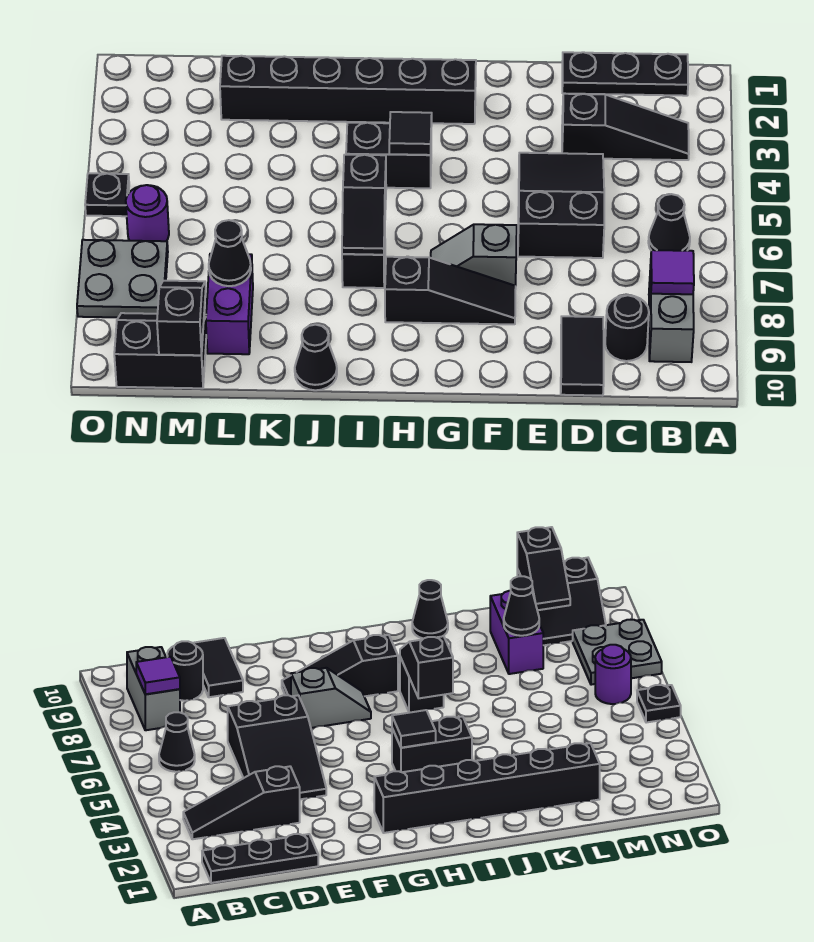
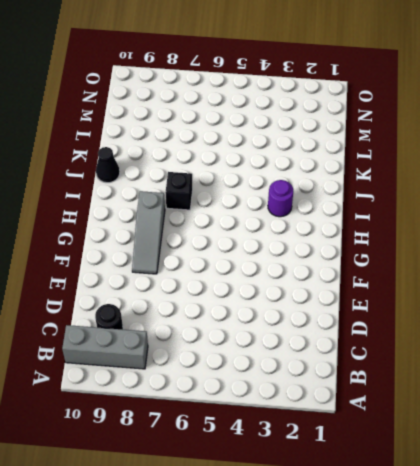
grey 1x3 brick [62,325,148,369] -> grey 1x2 brick [649,265,694,362]
grey 1x3 slope [132,191,165,274] -> black 1x3 slope [385,257,516,324]
purple 1x1 round brick [268,180,293,217] -> purple 1x1 round brick moved to [126,185,169,241]
none -> black 1x3 plate [562,52,688,96]
none -> black 1x3 slope [562,94,689,160]
none -> black 1x1 cone [648,194,690,251]

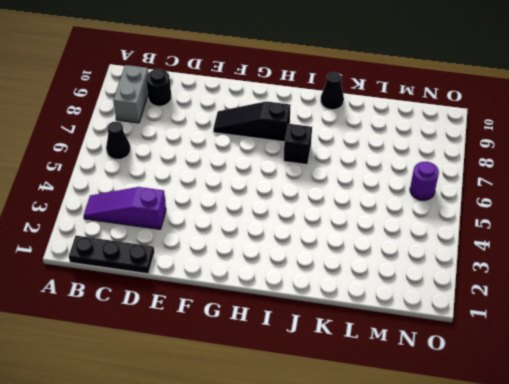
purple 1x3 slope [84,187,166,229] -> black 1x3 slope [562,94,689,160]
none -> black 2x3 slope [518,153,604,258]
none -> black 1x2 tile [561,316,604,396]
none -> grey 1x2 slope [431,224,517,286]

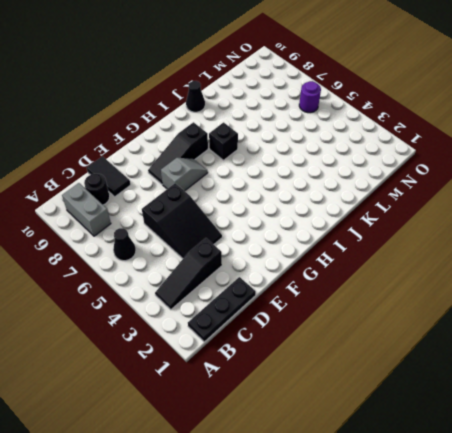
none -> black 1x6 brick [220,56,476,124]
none -> black 1x2 brick [346,123,432,188]
none -> purple 1x2 brick [206,254,253,354]

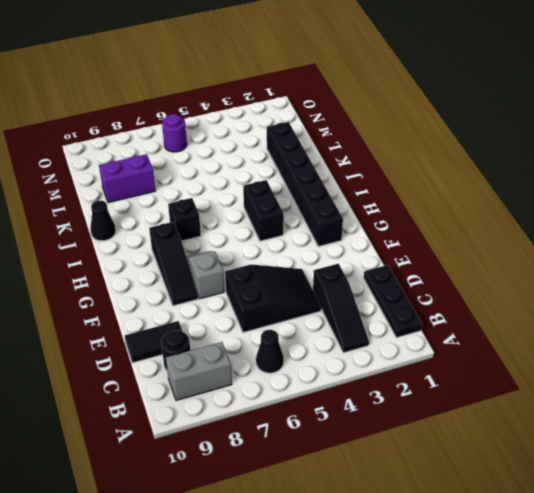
none -> black 2x2 slope [114,313,206,388]
none -> grey 2x2 plate [77,240,168,317]
none -> black 1x1 plate [85,173,129,216]

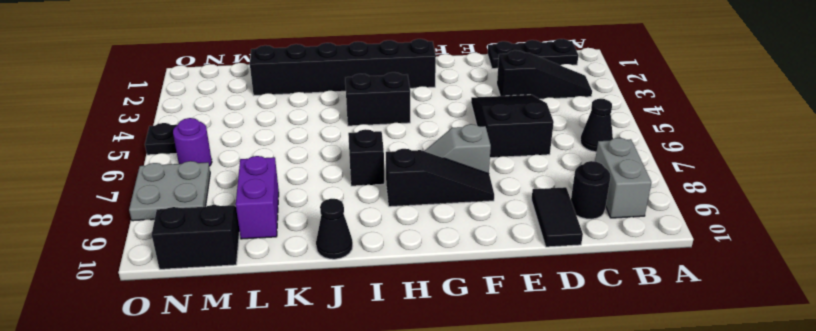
none -> purple 1x1 tile [651,250,694,294]
none -> black 1x1 tile [389,112,432,155]
none -> black 1x2 slope [342,155,386,255]

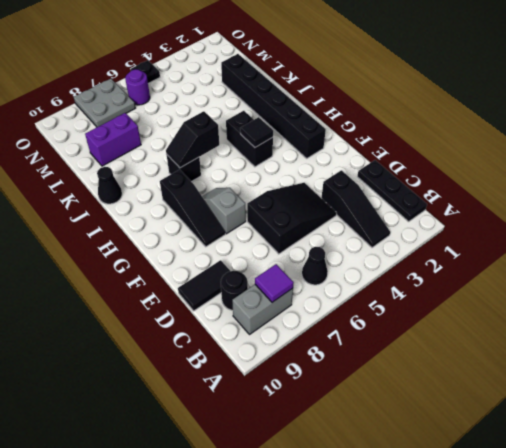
none -> black 2x2 slope [114,313,206,388]
none -> black 1x1 cone [209,220,251,286]
none -> black 1x2 slope [157,281,206,355]

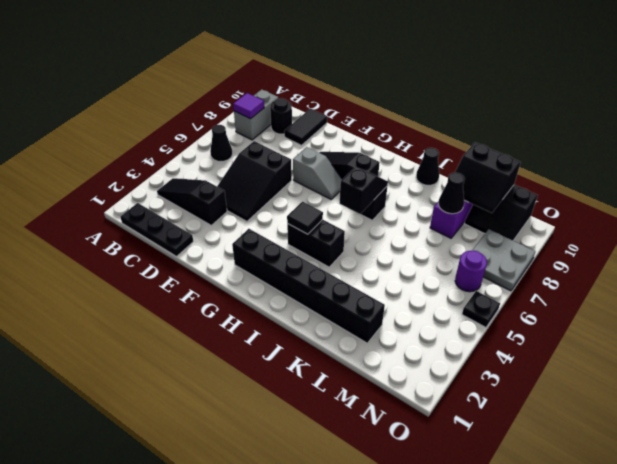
black 2x2 slope [455,142,521,213] -> black 1x2 slope [157,281,206,355]

